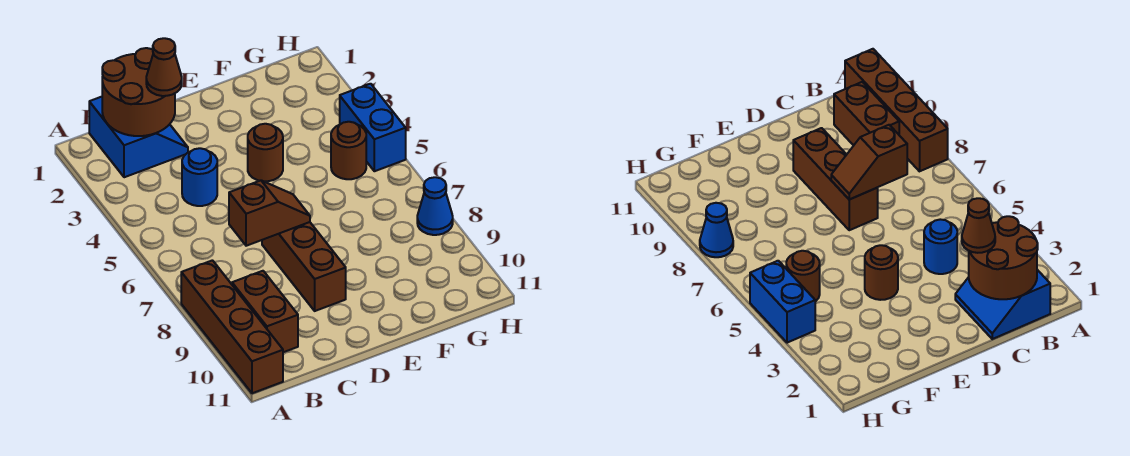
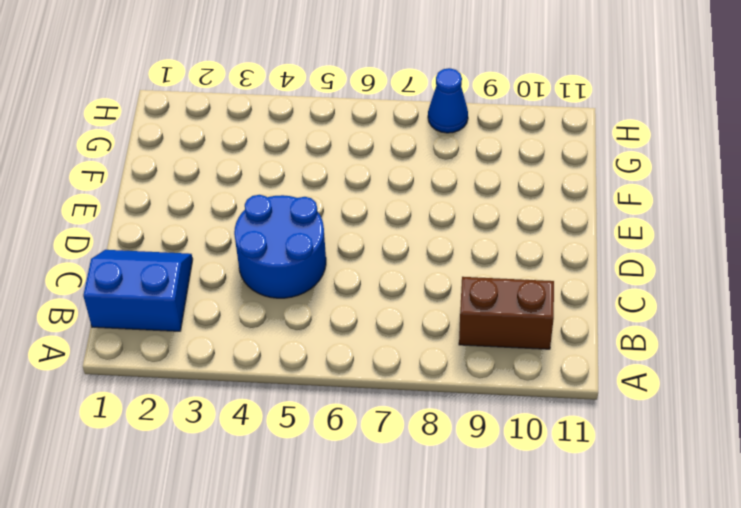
blue 2x2 round brick [234,195,326,298] -> blue 1x1 round brick [182,148,217,206]
none -> brown 1x4 brick [181,260,283,393]
none -> brown 1x3 brick [262,222,346,311]
none -> brown 1x1 round brick [248,124,283,181]

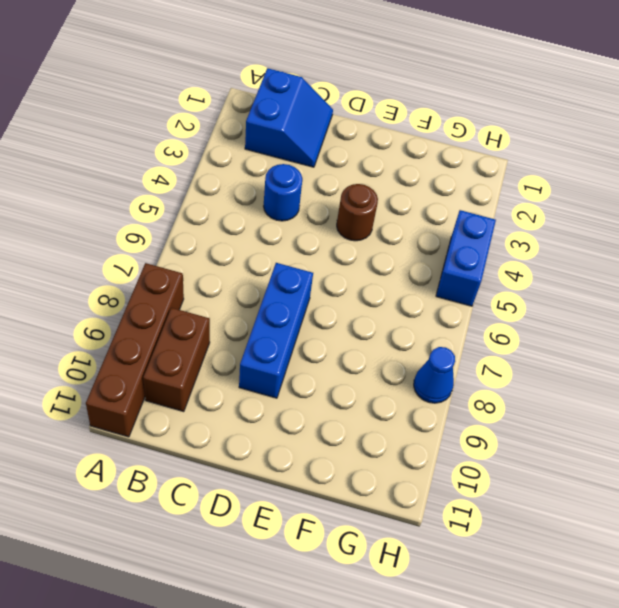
blue 1x3 brick [239,263,313,398] -> brown 1x3 brick [262,222,346,311]
none -> brown 1x1 round brick [331,122,366,179]
none -> brown 2x2 round brick [102,48,175,136]
none -> brown 1x2 slope [229,181,310,246]

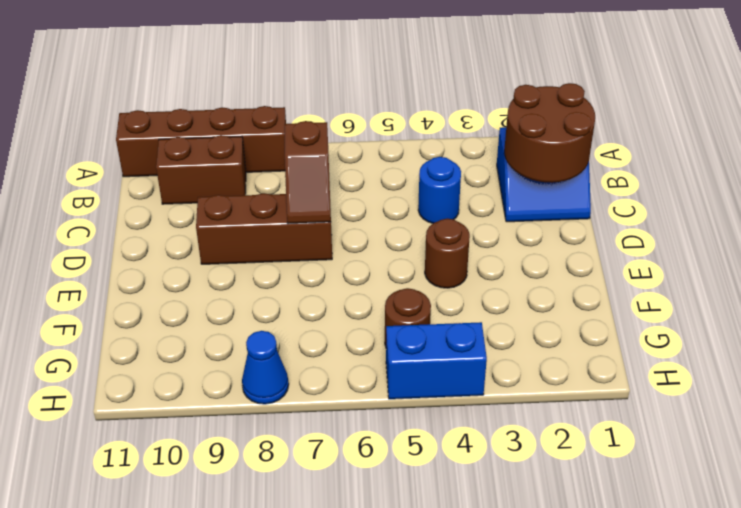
none -> brown 1x1 cone [146,38,182,96]

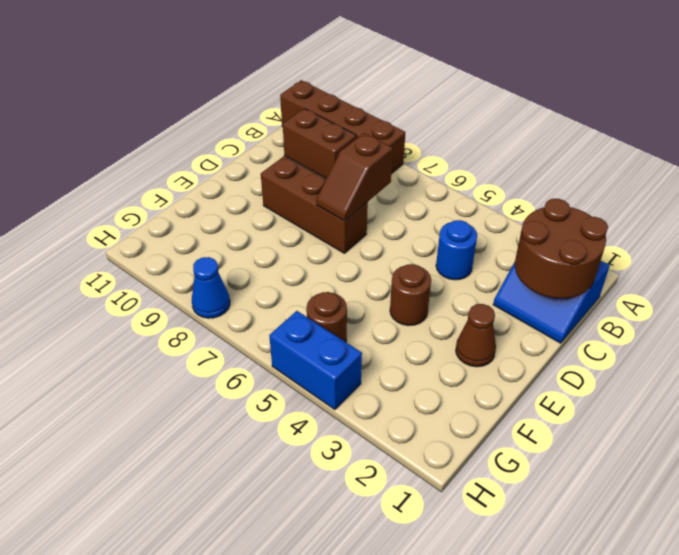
brown 1x1 cone [456,304,496,367] -> brown 1x1 cone moved to [146,38,182,96]

